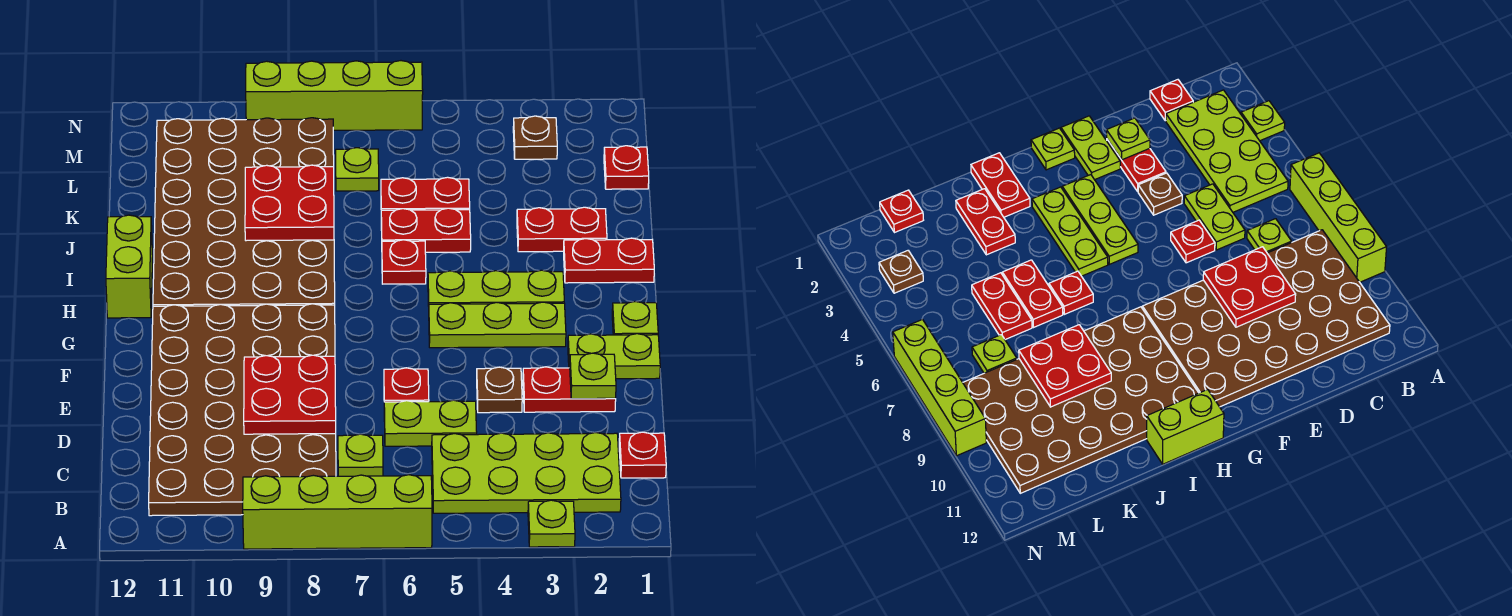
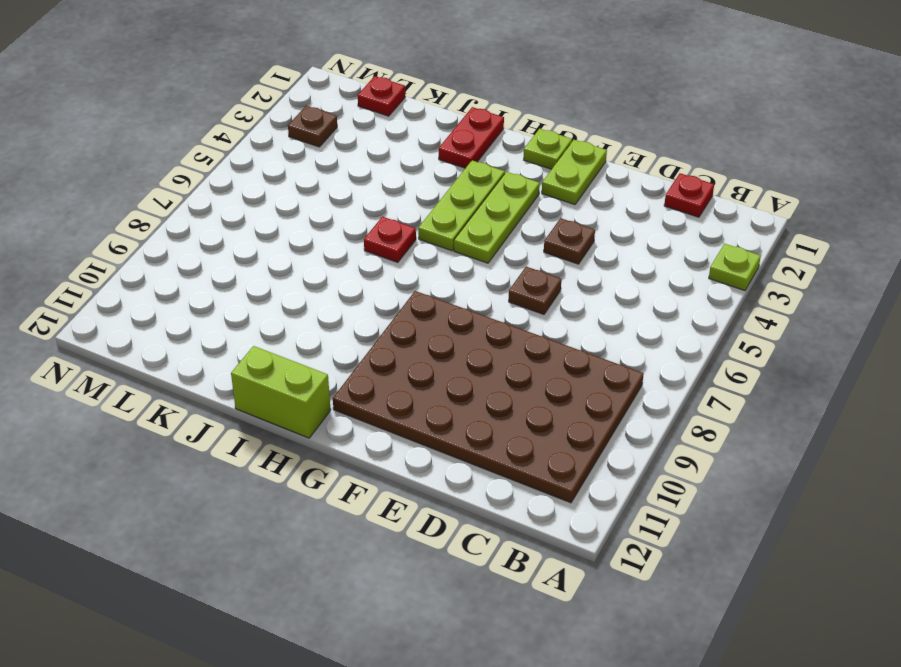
brown 1x1 plate [509,267,561,314] -> red 1x1 plate [384,368,429,402]
none -> lime 1x4 brick [243,475,432,549]
none -> lime 2x4 plate [432,433,621,513]
none -> lime 1x1 plate [338,434,383,476]

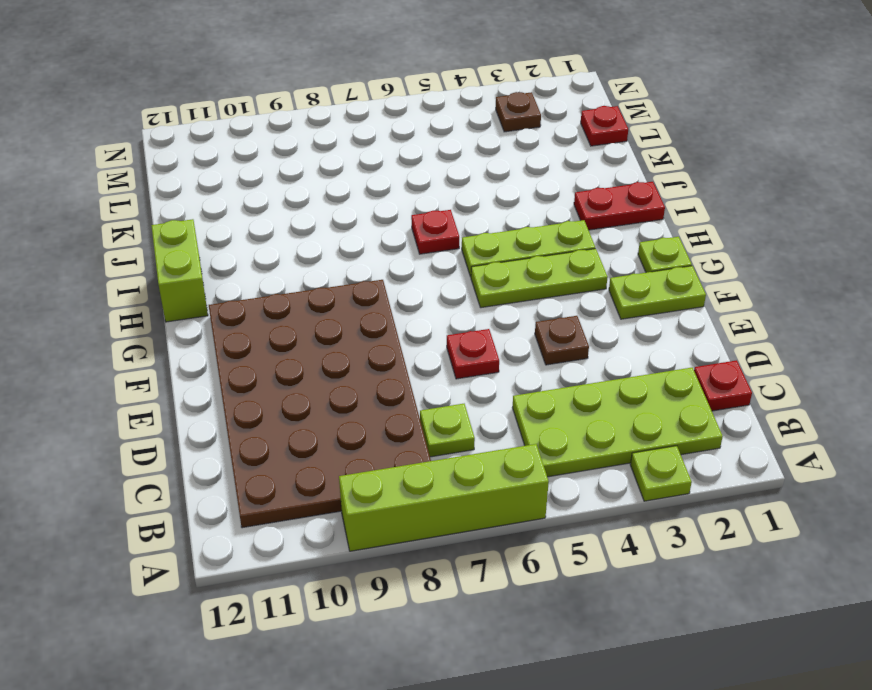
none -> lime 1x2 plate [384,400,477,446]
none -> red 1x2 plate [523,367,616,412]
none -> brown 4x6 plate [153,118,335,306]

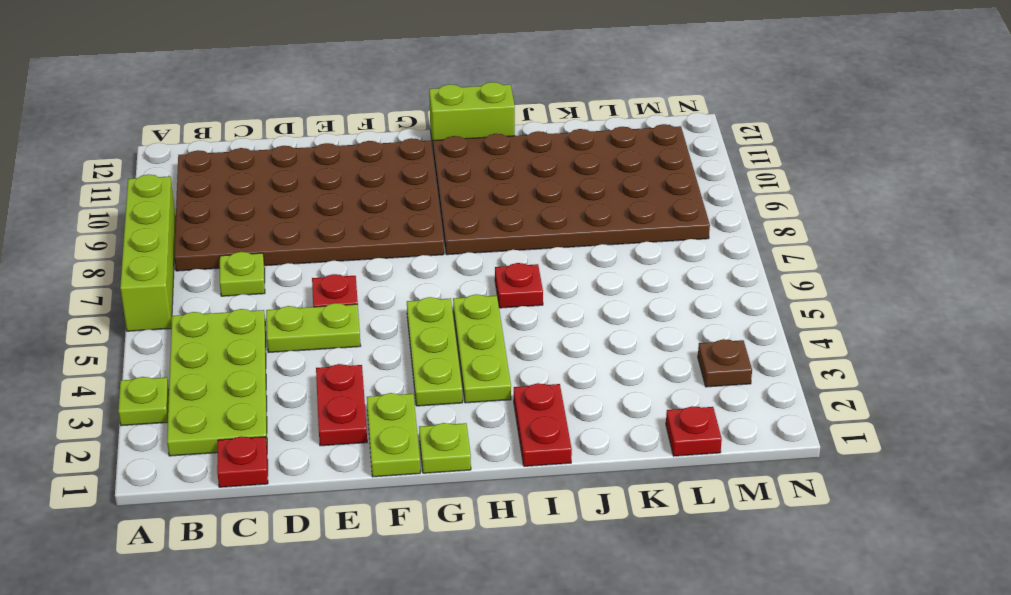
lime 1x2 plate [266,303,361,353] -> lime 1x2 plate turned to [384,400,477,446]
none -> brown 1x1 plate [477,367,522,413]
none -> red 1x2 plate [517,207,607,252]
none -> red 1x2 plate [381,208,471,252]

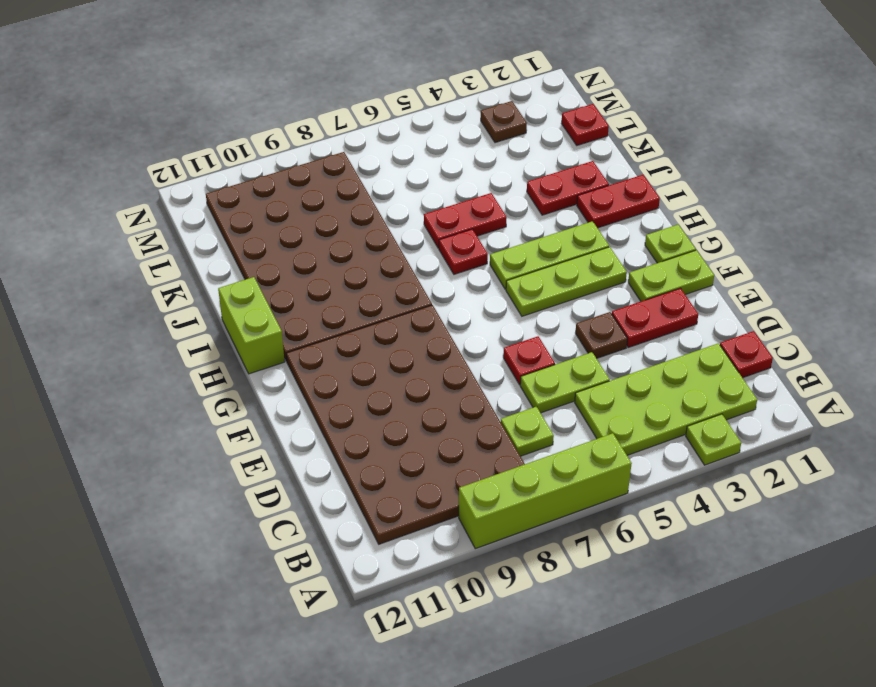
none -> red 1x2 plate [381,177,470,210]
none -> lime 1x1 plate [336,148,379,191]
none -> lime 1x4 brick [246,61,423,130]

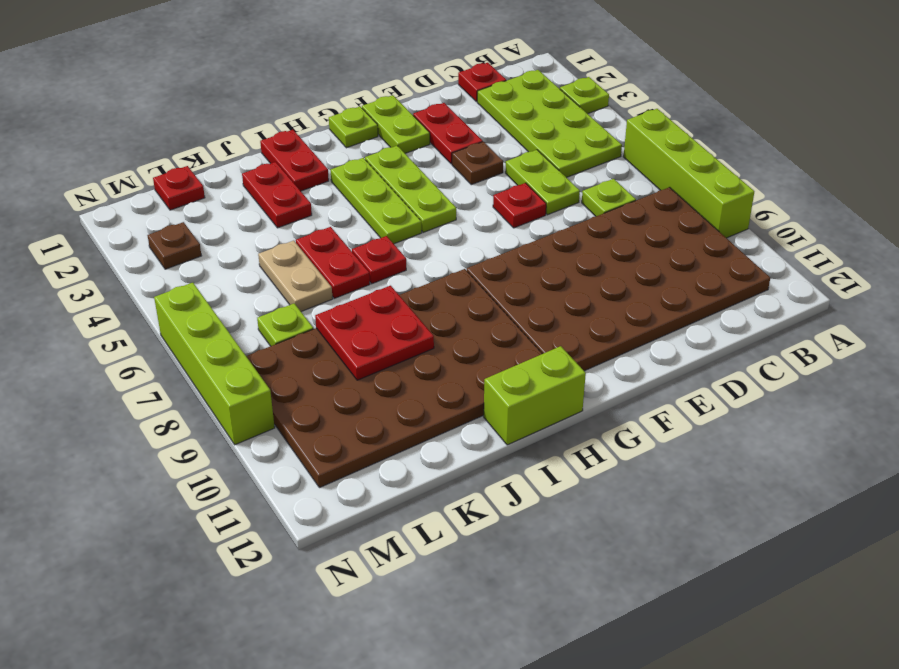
tan 1x2 plate [258,241,333,312] -> red 1x2 plate [381,177,470,210]
none -> red 2x2 plate [244,355,336,434]
none -> lime 1x1 plate [570,353,616,399]

